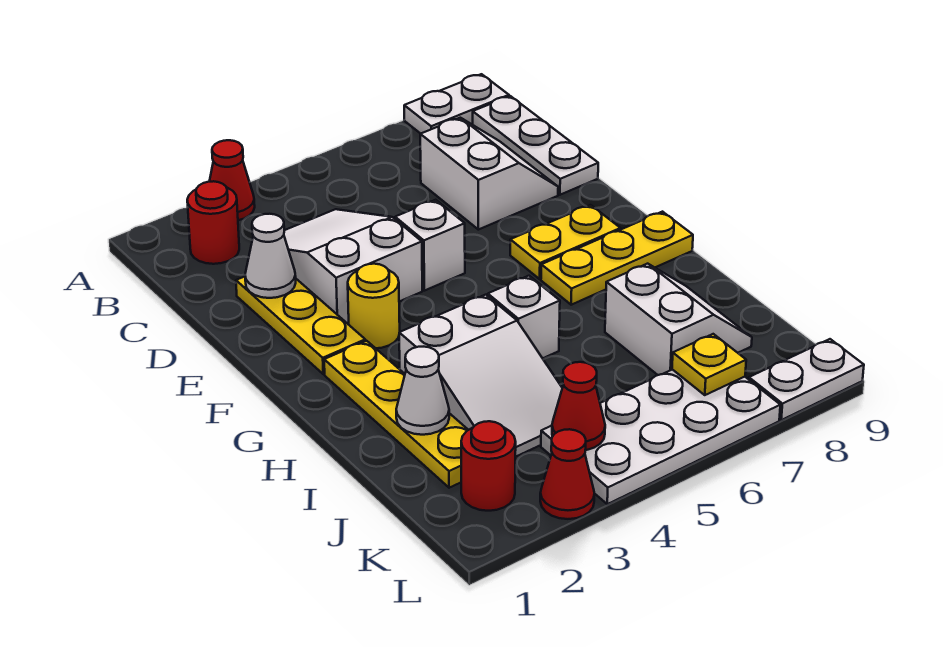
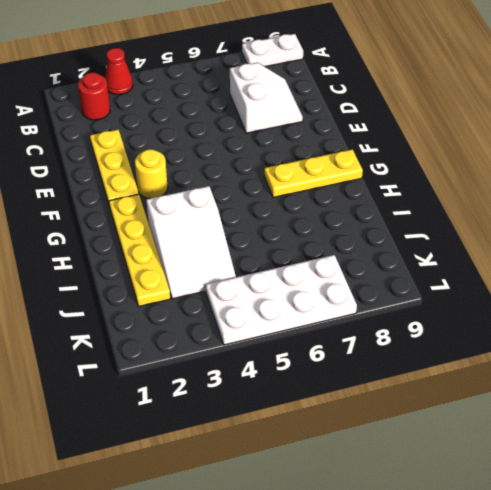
none -> white 1x3 plate [473,96,598,195]
none -> white 2x3 slope [284,209,422,324]
none -> white 1x1 brick [395,200,465,291]

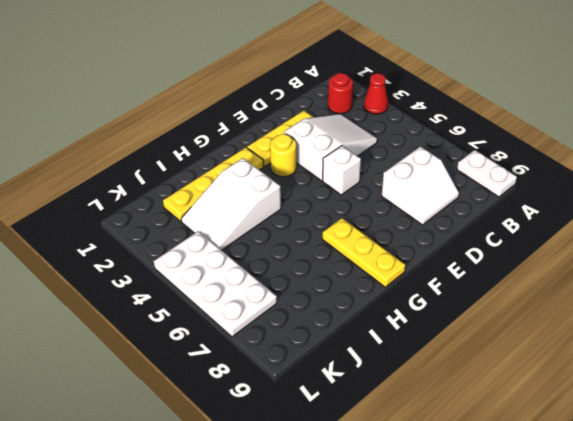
none -> white 1x3 plate [473,96,598,195]
none -> yellow 1x2 plate [510,205,620,279]
none -> white 1x1 brick [488,276,560,358]

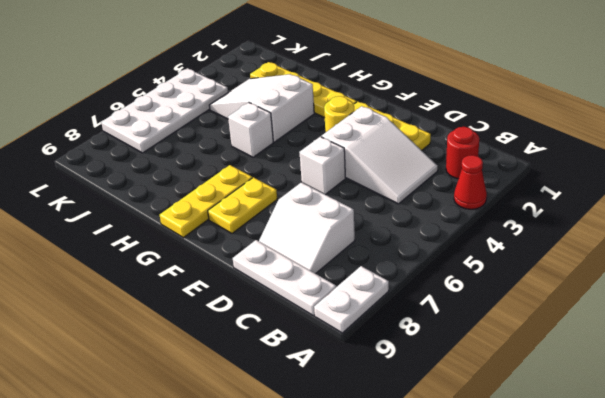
none -> white 2x2 slope [605,264,752,375]
none -> red 1x1 round brick [461,421,516,511]
none -> red 1x1 cone [540,429,594,519]

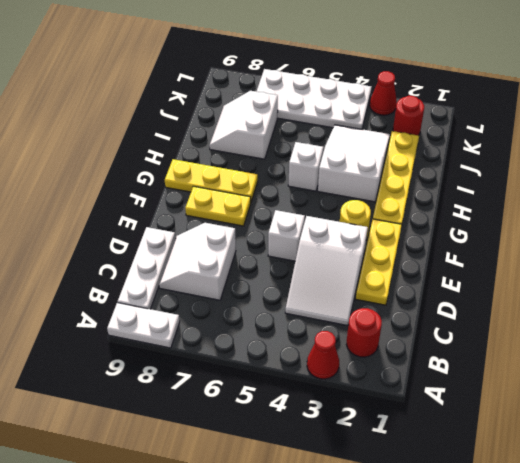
none -> white 1x2 plate [749,339,864,420]
none -> white 1x1 cone [245,214,296,298]
none -> white 1x1 cone [396,347,449,435]

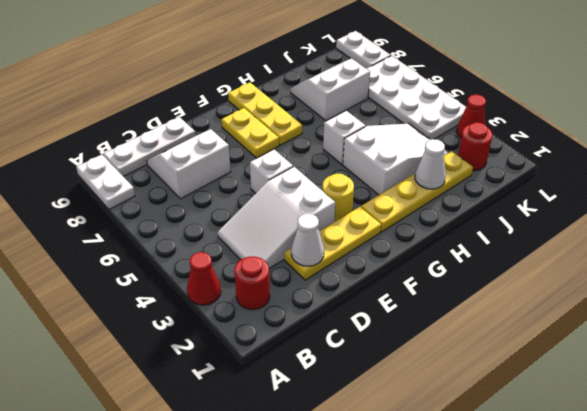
none -> red 1x1 cone [552,362,605,450]
none -> yellow 1x1 plate [672,334,746,395]

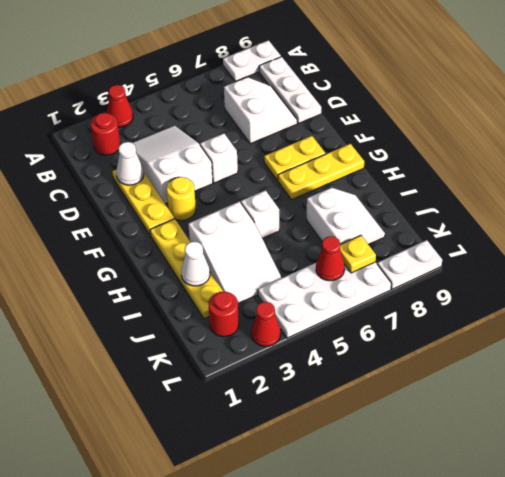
red 1x1 cone [316,236,345,281] -> red 1x1 cone moved to [552,362,605,450]

